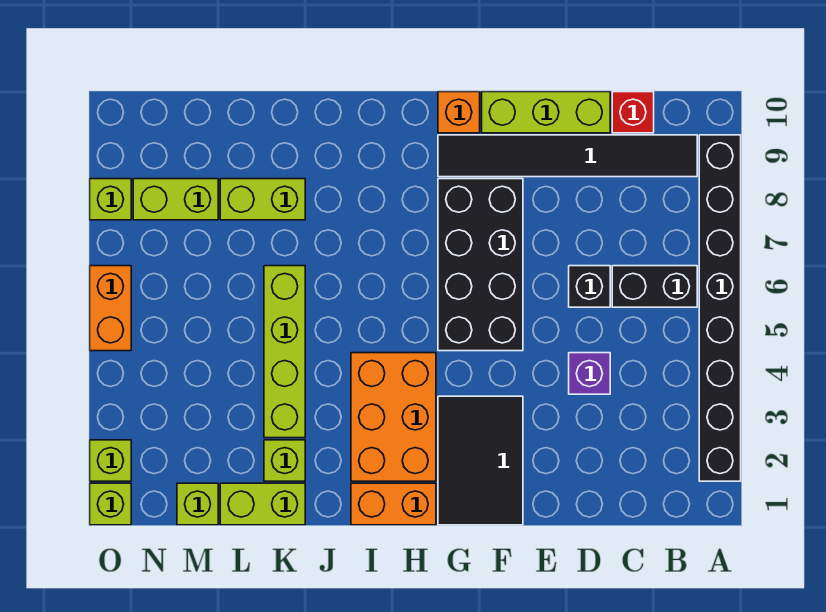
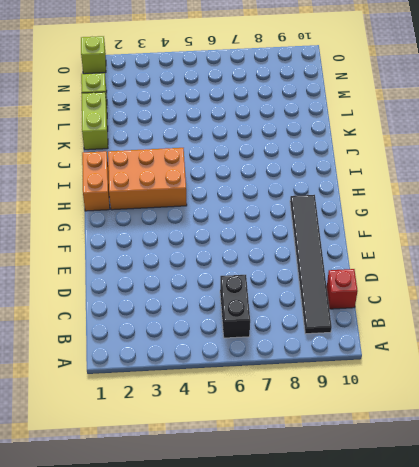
none -> black 1x8 brick [699,135,741,481]
none -> purple 1x1 brick [569,353,610,394]
none -> black 1x1 brick [569,266,610,307]

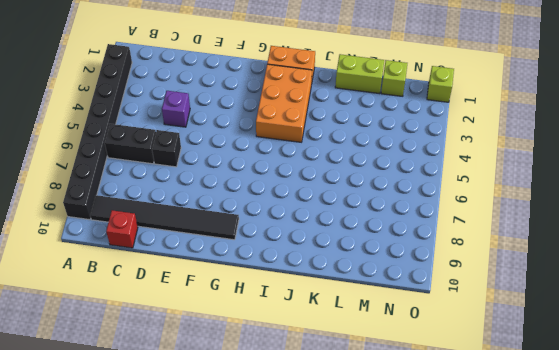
none -> lime 1x3 brick [482,92,610,133]
none -> black 2x3 tile [438,396,523,525]
none -> black 2x4 brick [438,179,523,351]

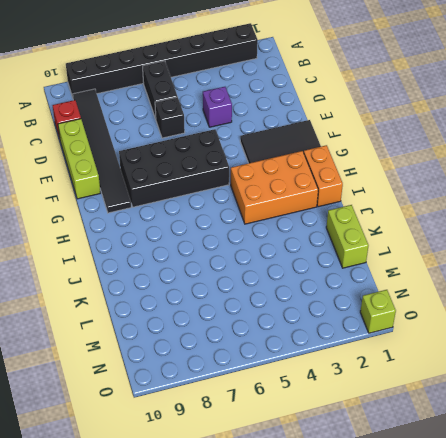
none -> orange 1x1 brick [438,92,480,133]
none -> lime 1x1 brick [264,440,305,481]
none -> lime 1x4 brick [264,266,305,438]

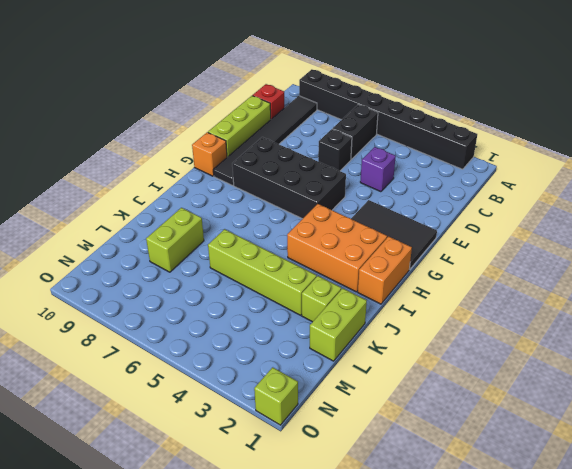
none -> lime 1x1 brick [177,483,218,525]
none -> lime 1x2 brick [133,179,218,220]
none -> lime 1x1 brick [90,440,131,481]

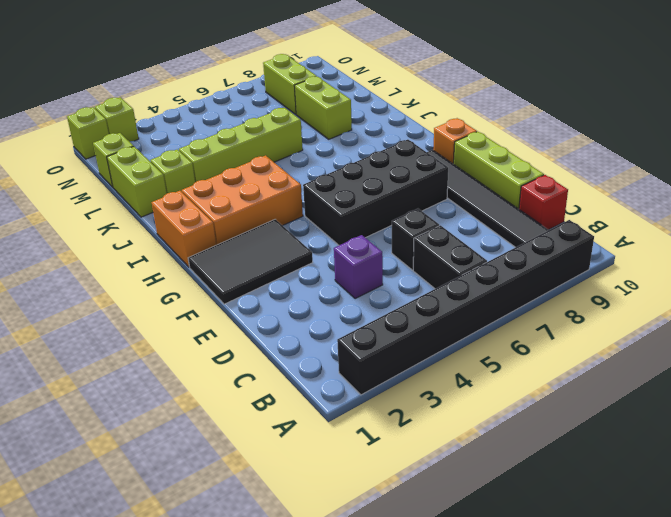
none -> orange 1x2 brick [90,266,131,351]
none -> lime 1x1 brick [90,179,131,220]

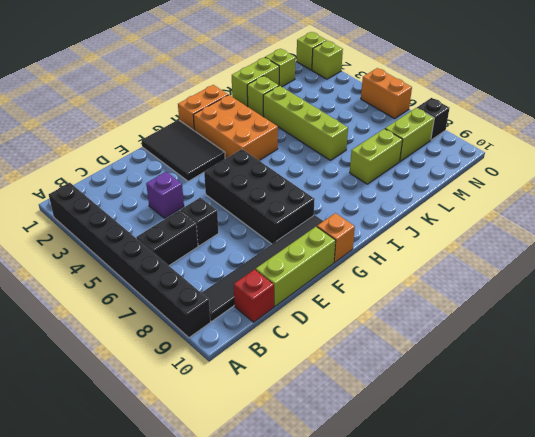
black 1x1 brick [417,98,450,140] -> lime 1x1 brick [90,179,131,220]

